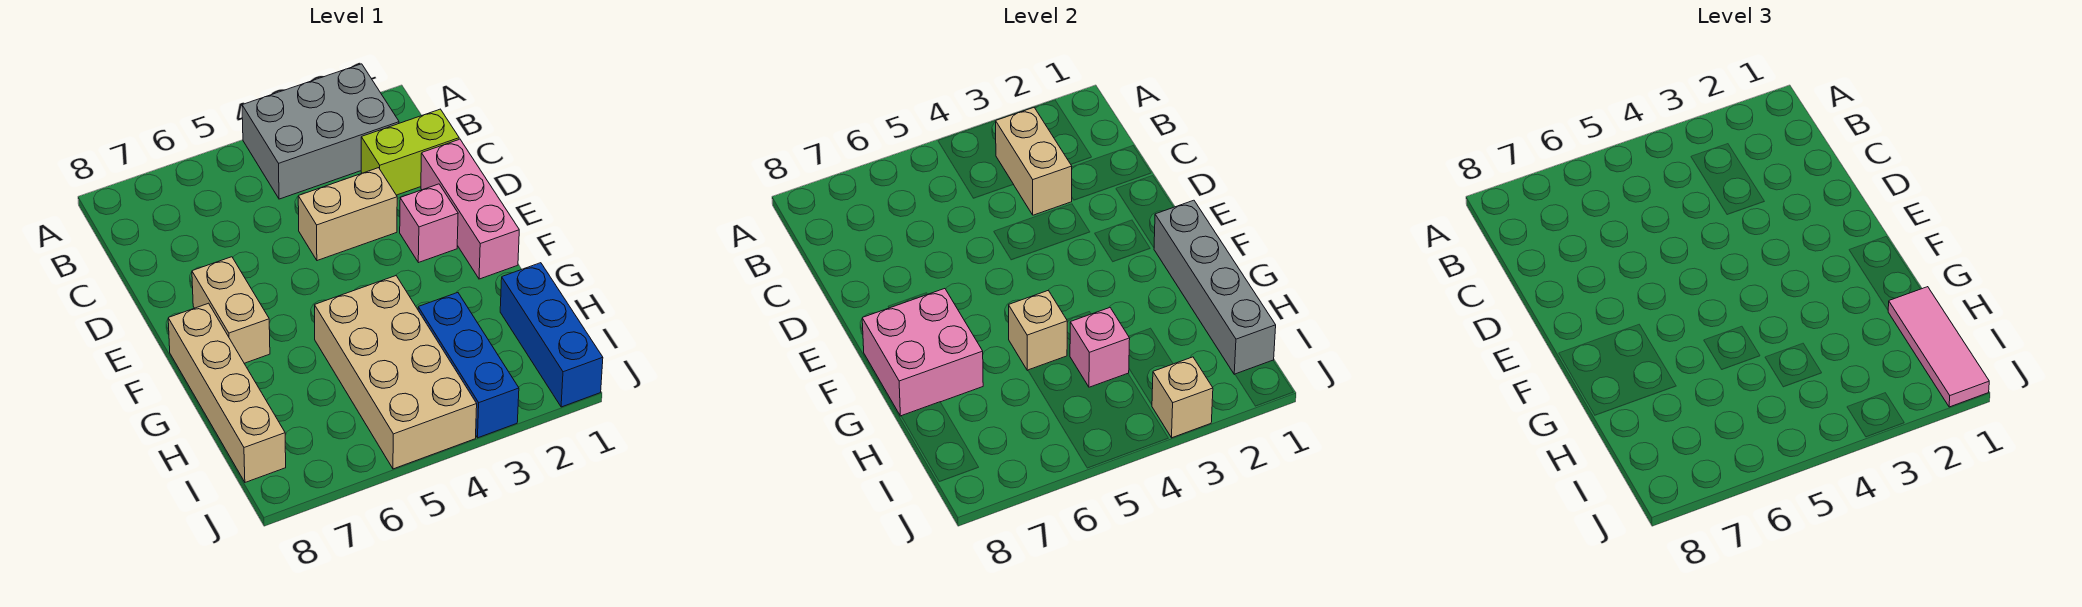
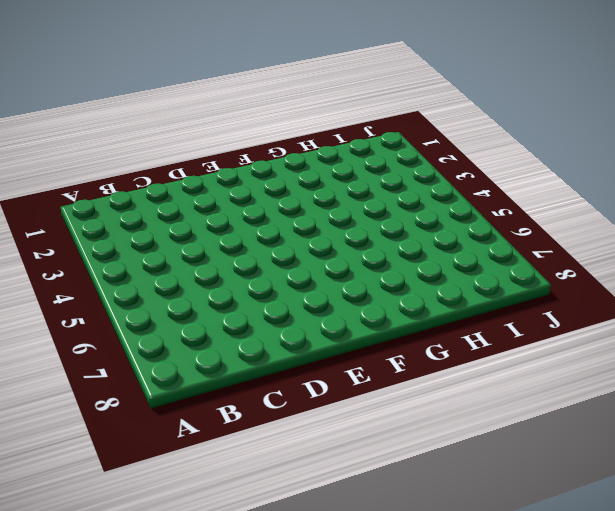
none -> grey 2x3 brick [242,64,399,199]
none -> lime 1x2 brick [361,109,459,195]
none -> pink 1x3 brick [421,139,519,279]

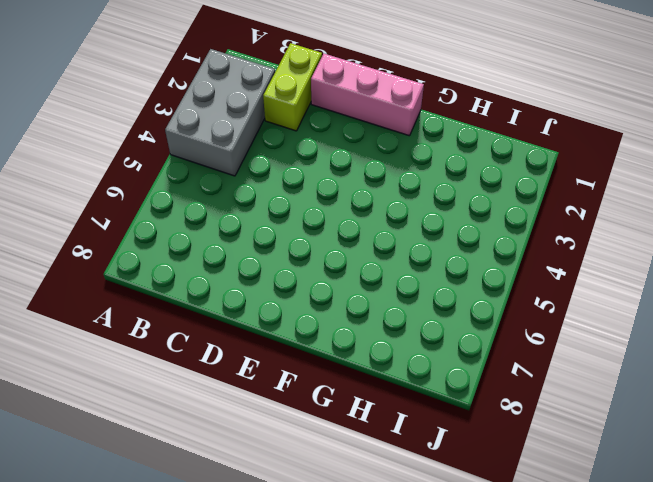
none -> tan 1x2 brick [298,168,397,261]
none -> pink 1x1 brick [400,184,458,263]
none -> tan 1x2 brick [192,257,270,363]

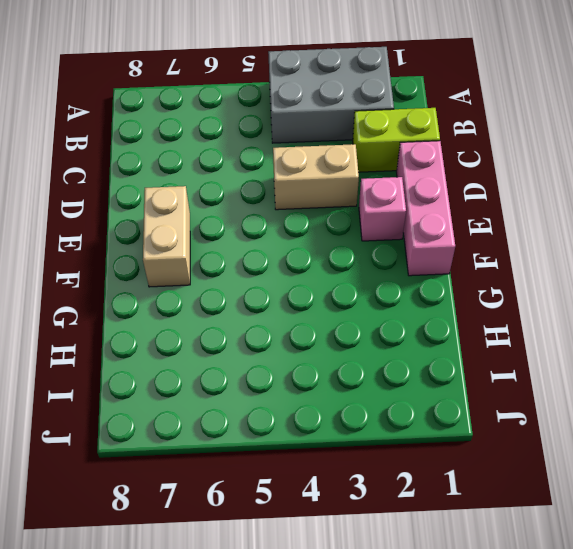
none -> tan 1x4 brick [168,303,286,482]
none -> tan 2x4 brick [315,276,477,469]
none -> blue 1x3 brick [500,263,603,407]

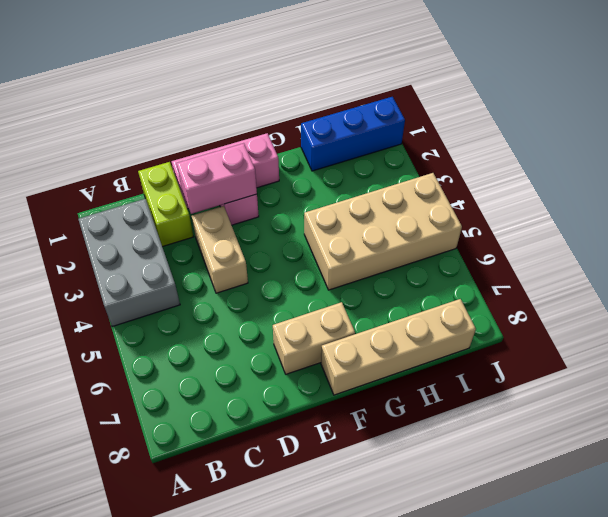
pink 1x2 brick [177,143,257,214] -> none
none -> blue 1x3 brick [418,293,519,438]
none -> tan 1x2 brick [996,108,1072,215]
none -> grey 1x4 brick [1154,200,1276,374]

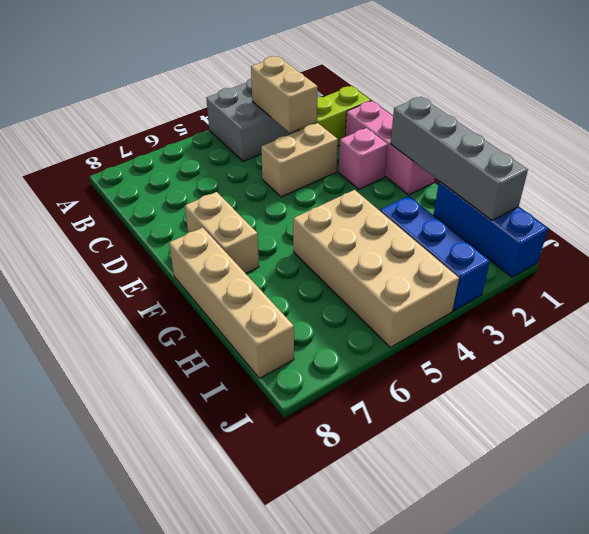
none -> pink 2x2 brick [862,289,983,416]
none -> tan 1x1 brick [1009,290,1067,370]
none -> pink 1x1 brick [1070,308,1130,387]

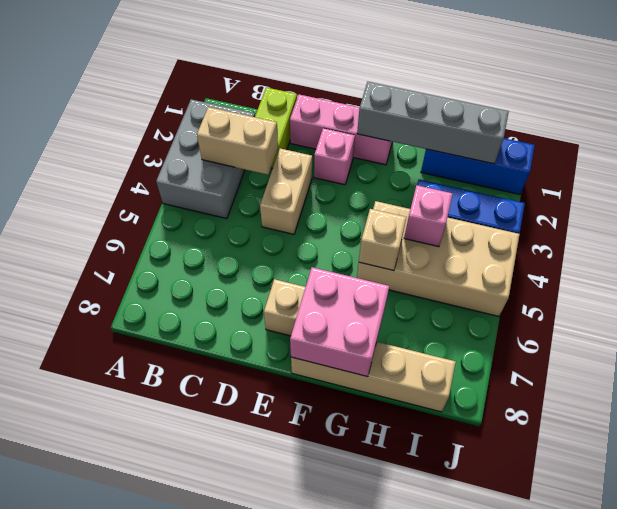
none -> tan 1x1 brick [1152,357,1213,438]
none -> pink 1x3 tile [1888,287,1989,407]

